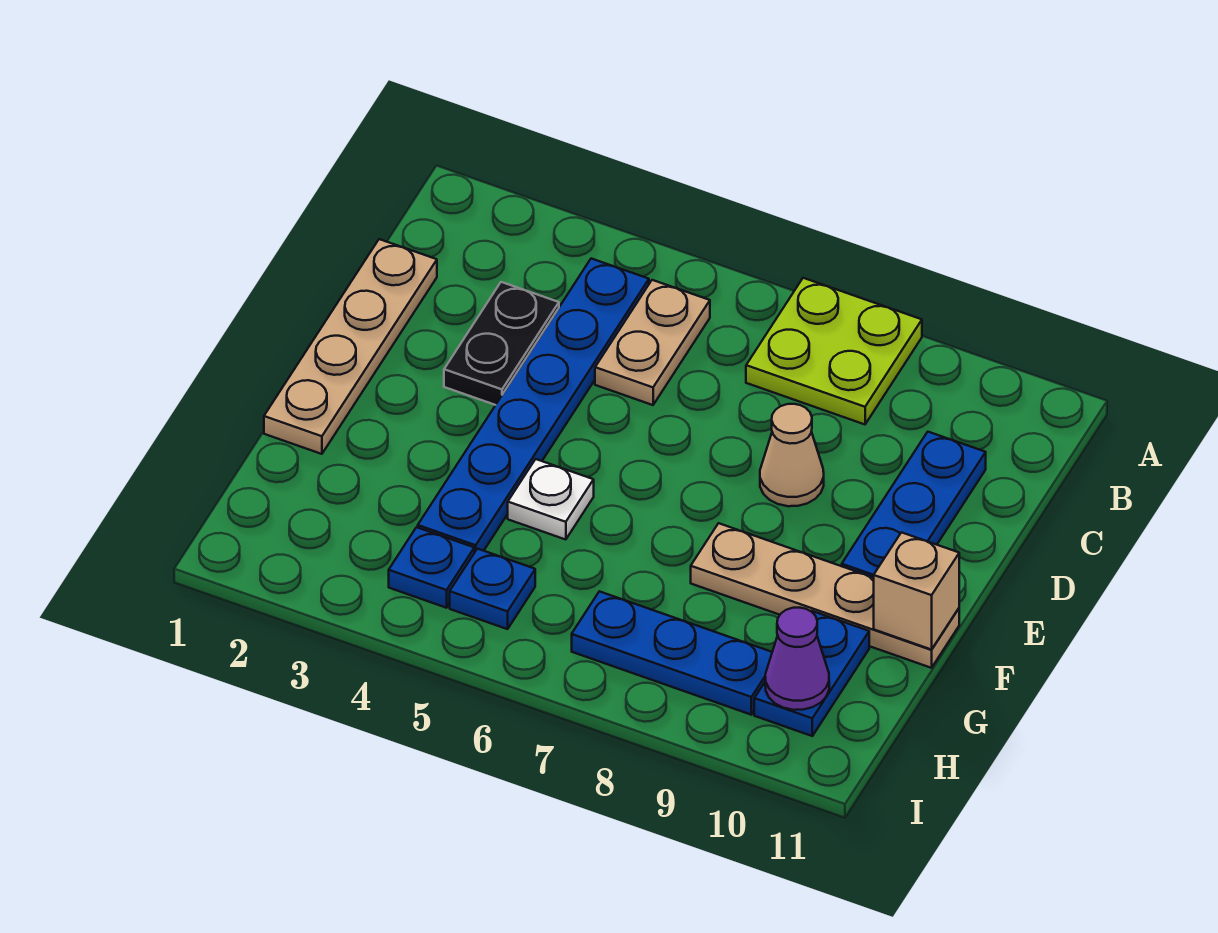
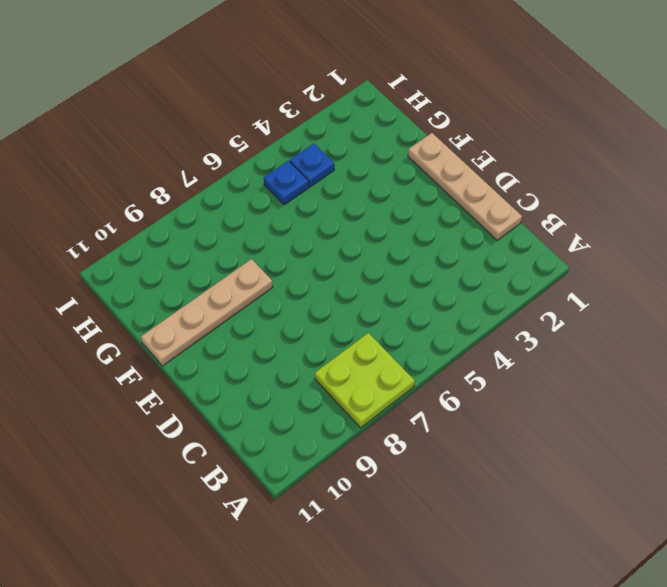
none -> blue 1x6 plate [418,259,649,553]
none -> tan 1x2 plate [595,280,710,405]
none -> black 1x2 plate [444,282,559,405]

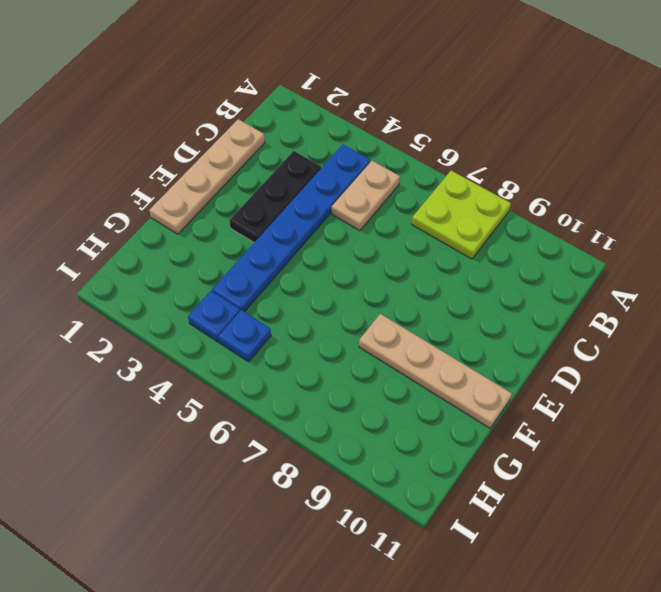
black 1x3 plate [229,151,321,242] -> black 1x2 plate [444,282,559,405]
none -> blue 1x3 plate [842,432,986,578]
none -> tan 1x1 cone [760,404,824,506]
none -> white 1x1 plate [508,459,594,540]

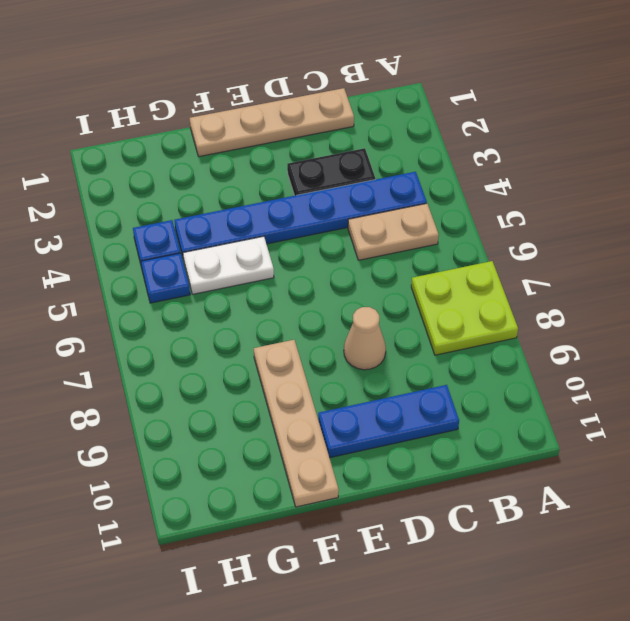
white 1x2 plate [183,236,274,294] -> white 1x1 plate [508,459,594,540]
none -> blue 1x2 plate [754,611,869,736]
none -> blue 1x3 plate [572,591,772,715]
none -> tan 1x1 brick [874,532,959,650]

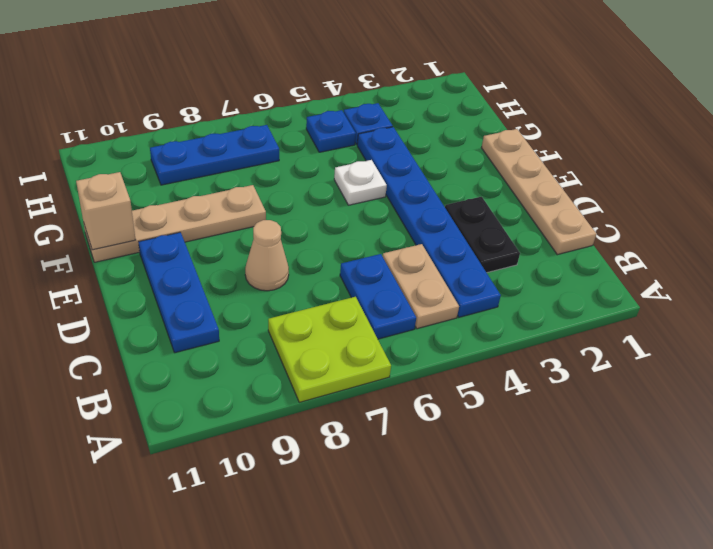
blue 1x2 plate [340,254,416,339] -> blue 1x2 plate moved to [754,611,869,736]
none -> purple 1x1 cone [765,608,829,710]

